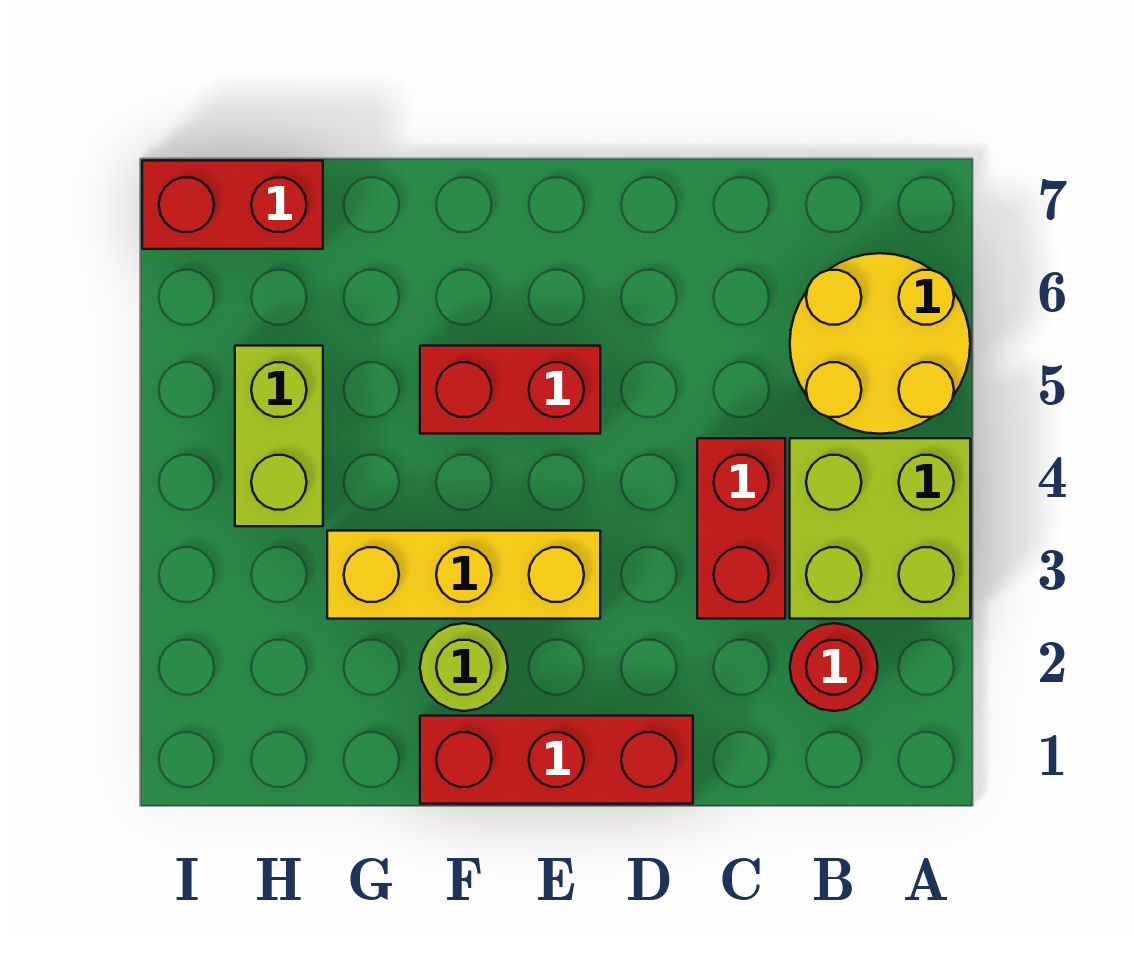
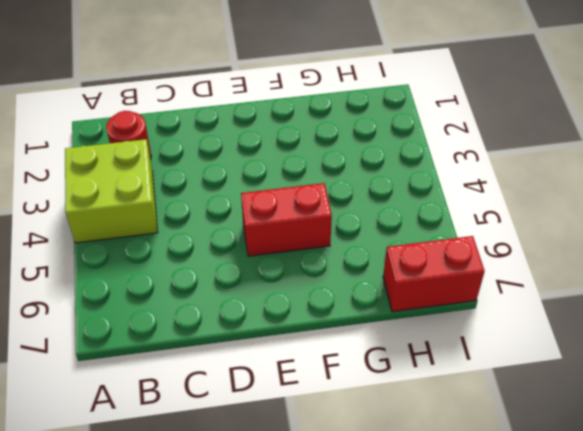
none -> yellow 2x2 round brick [790,253,970,434]
none -> red 1x2 brick [697,438,785,619]

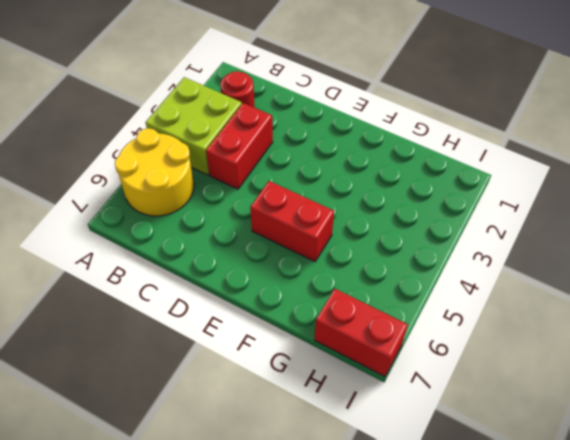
none -> red 1x3 brick [420,716,693,804]
none -> yellow 1x3 brick [327,531,600,619]

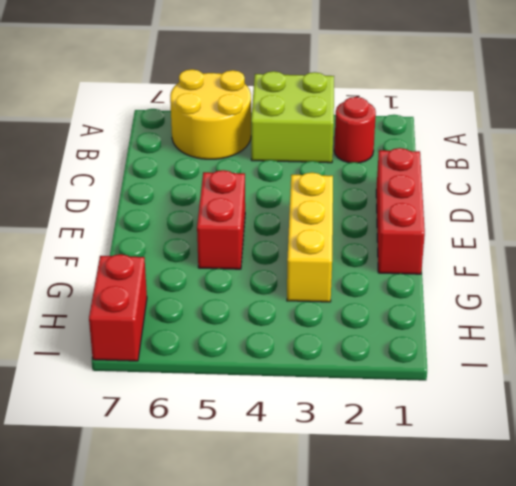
none -> red 1x2 brick [697,438,785,619]
none -> lime 1x1 round brick [420,623,508,711]

